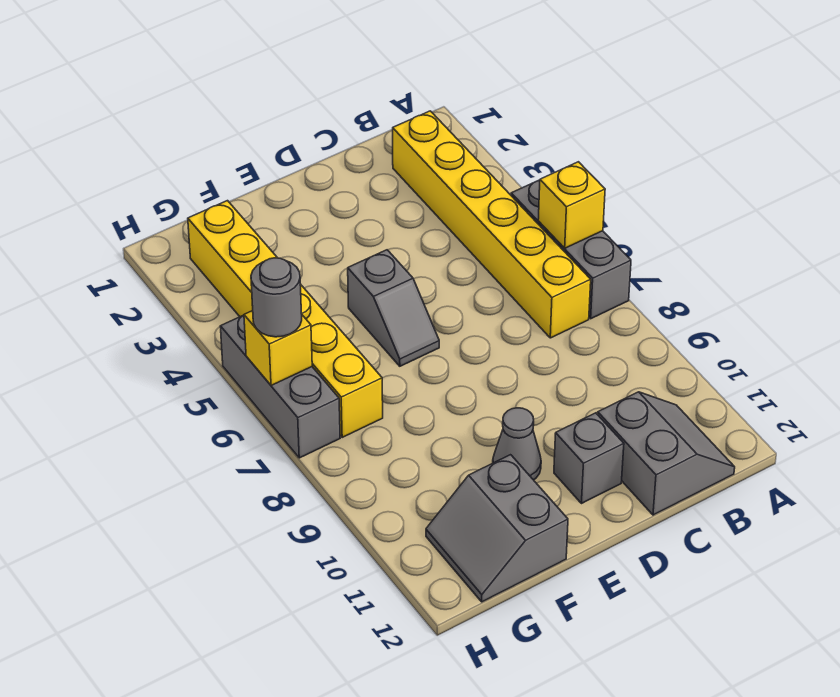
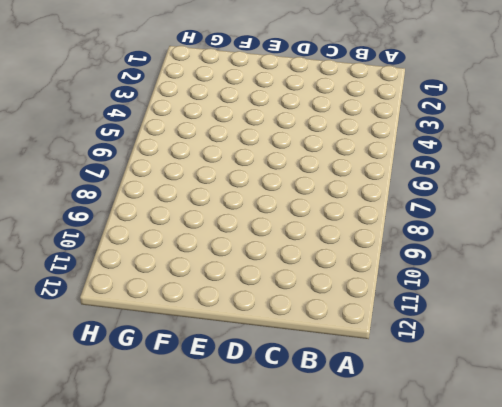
none -> grey 1x3 brick [511,180,631,319]
none -> yellow 1x6 brick [393,111,591,338]
none -> grey 2x2 slope [598,392,735,515]

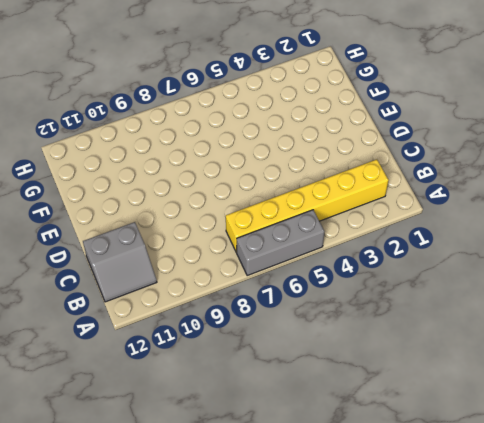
none -> grey 1x1 brick [554,413,624,504]
none -> grey 1x2 slope [348,250,439,366]
none -> grey 1x1 cone [493,408,541,480]

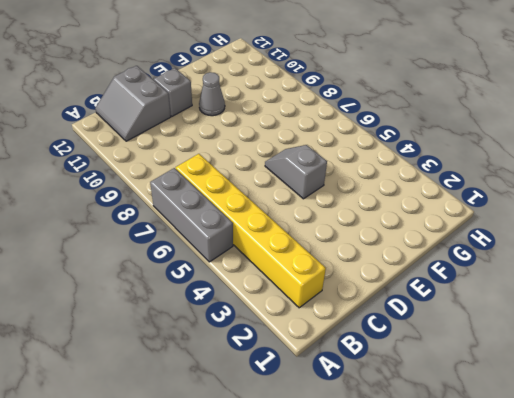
none -> grey 2x2 slope [426,455,568,602]
none -> yellow 1x6 brick [188,201,383,437]
none -> grey 1x3 brick [220,315,340,458]

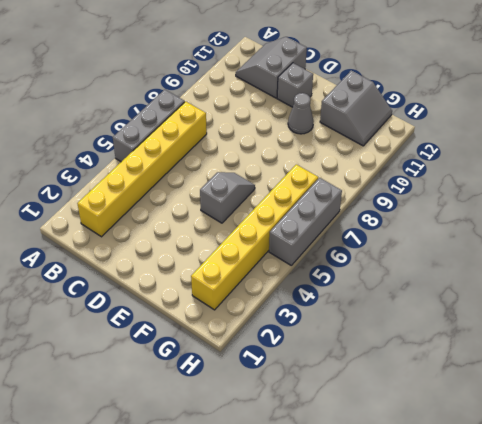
none -> yellow 1x1 brick [538,162,605,248]
none -> yellow 1x1 brick [244,311,312,386]
none -> grey 1x1 round brick [251,258,302,337]

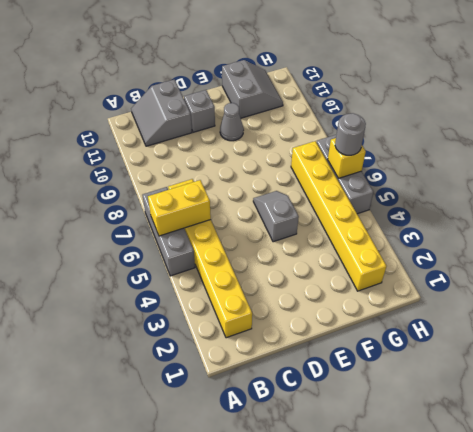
yellow 1x2 brick [148,180,211,236] -> yellow 1x1 brick [538,162,605,248]

